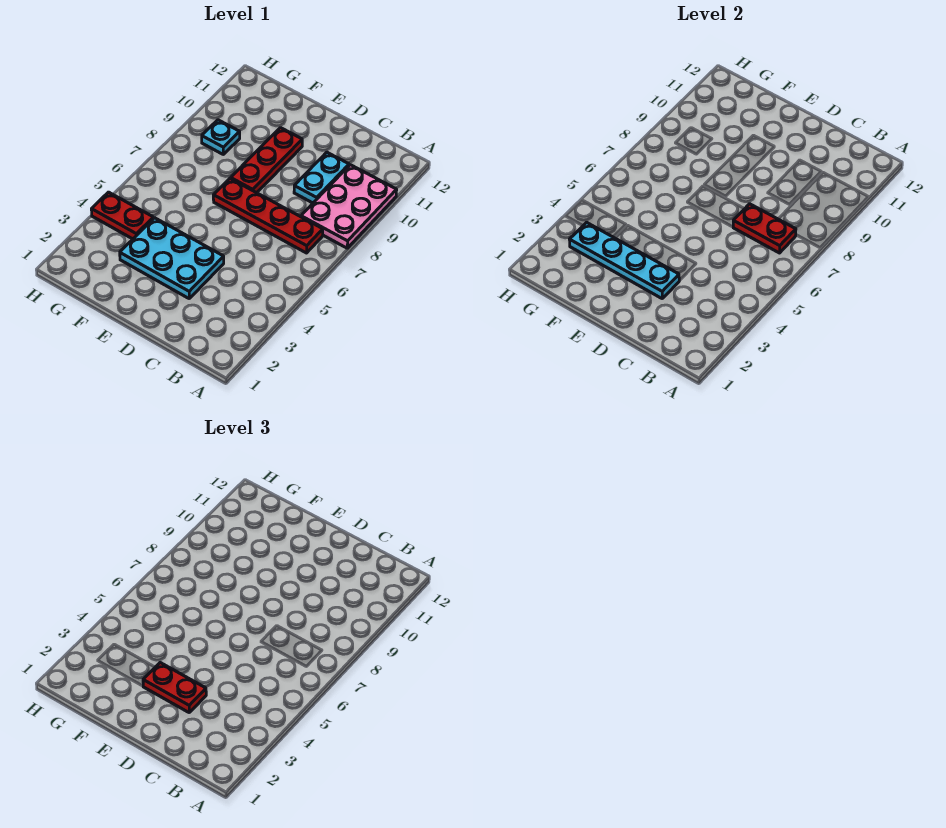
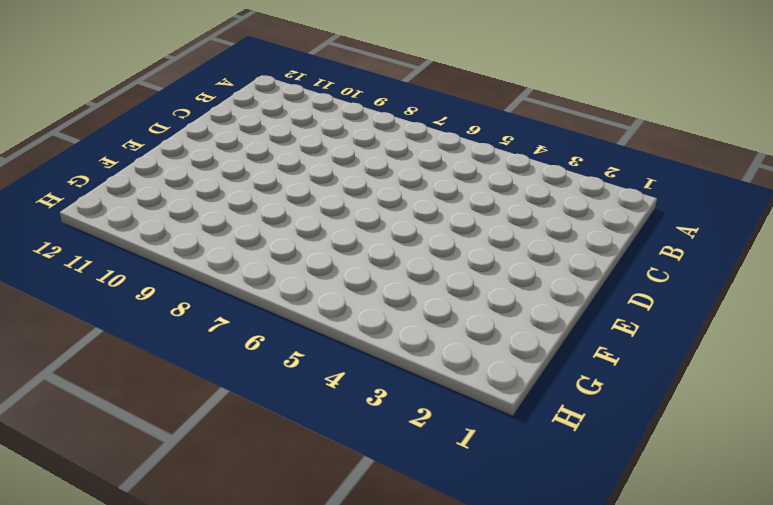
none -> pink 2x3 plate [301,165,397,248]
none -> red 1x4 plate [213,178,323,253]

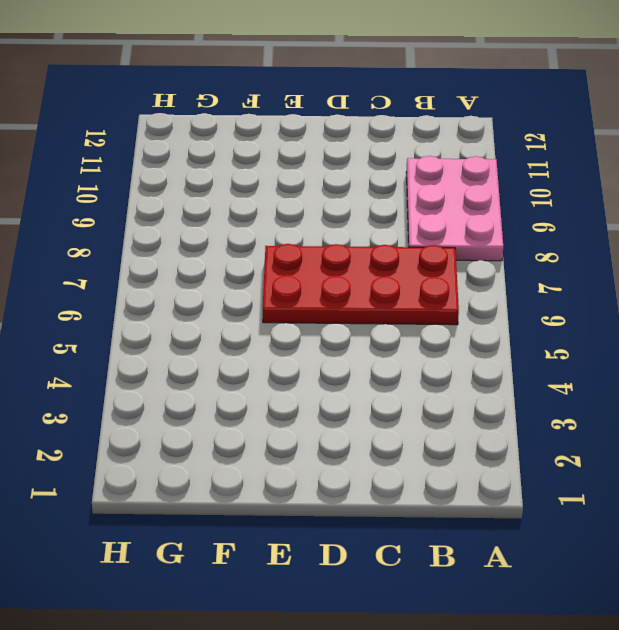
red 2x4 plate [263,244,459,325] -> red 1x4 plate [213,178,323,253]
none -> cyan 1x2 plate [294,152,349,203]
none -> cyan 2x3 plate [120,218,224,298]

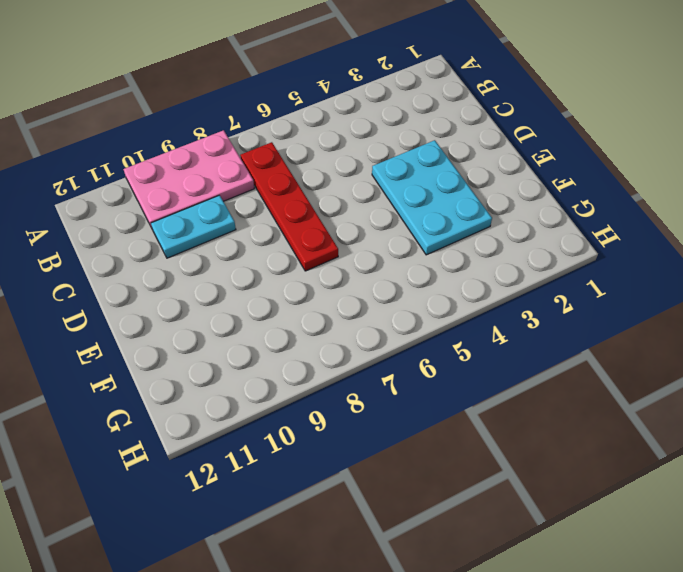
none -> red 1x3 plate [231,128,302,193]
none -> red 1x2 plate [91,192,153,239]

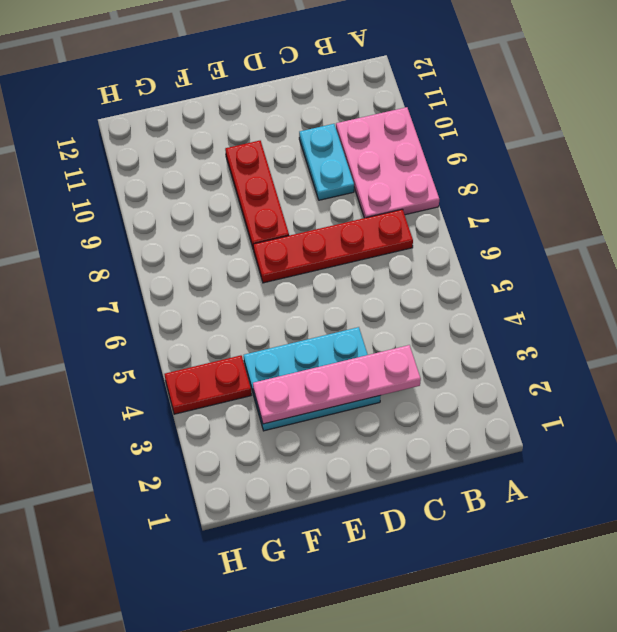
pink 1x4 plate [253,345,421,424] -> cyan 1x4 plate [570,222,679,298]
none -> cyan 1x1 plate [202,120,240,154]
none -> red 1x2 plate [733,204,796,253]

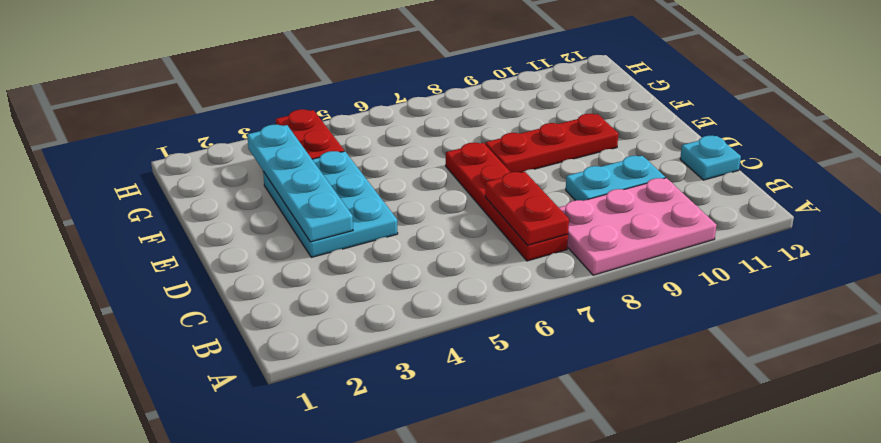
cyan 1x1 plate [680,136,741,180] -> cyan 1x1 plate moved to [202,120,240,154]
none -> red 1x2 plate [143,663,206,712]

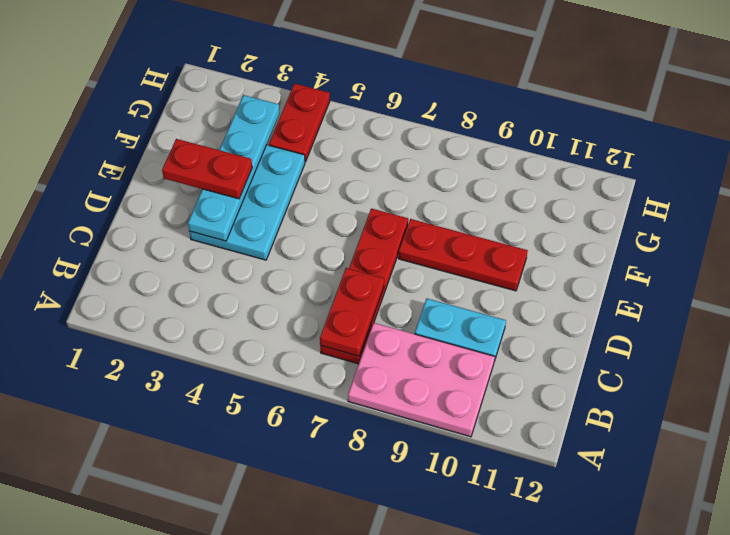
red 1x2 plate [162,139,252,199] -> red 1x2 plate turned to [143,663,206,712]
none -> cyan 1x1 plate [202,120,240,154]

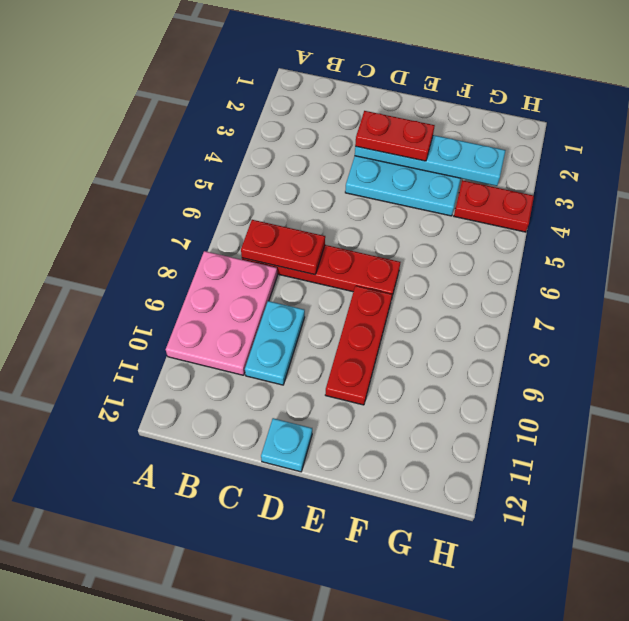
cyan 1x1 plate [261,418,312,472] -> cyan 1x1 plate moved to [202,120,240,154]

